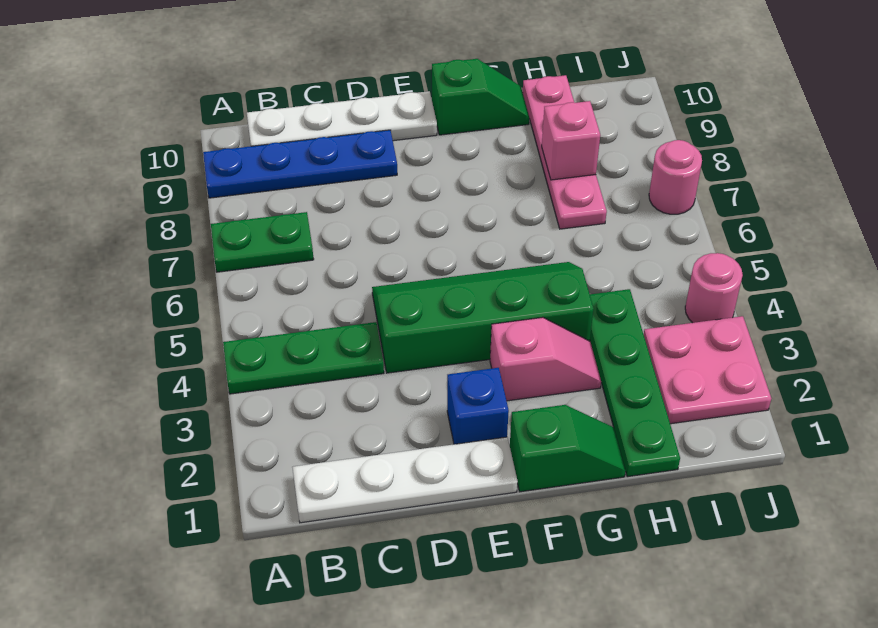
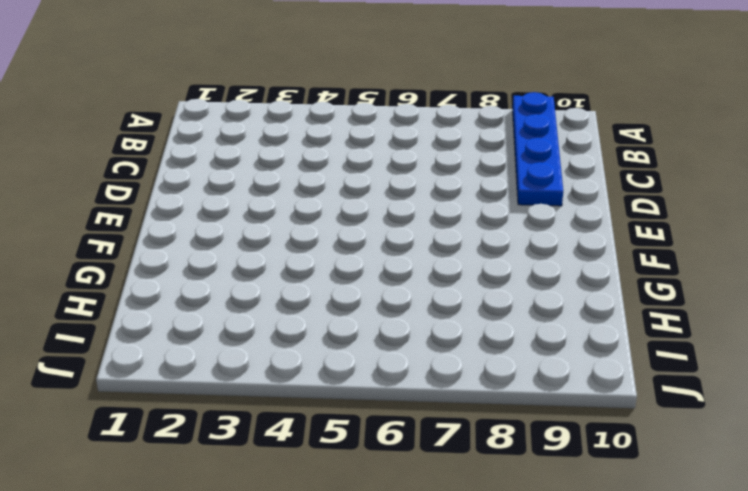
none -> green 1x3 plate [223,322,384,394]
none -> green 1x2 plate [211,212,314,272]
none -> white 1x4 plate [292,437,518,523]

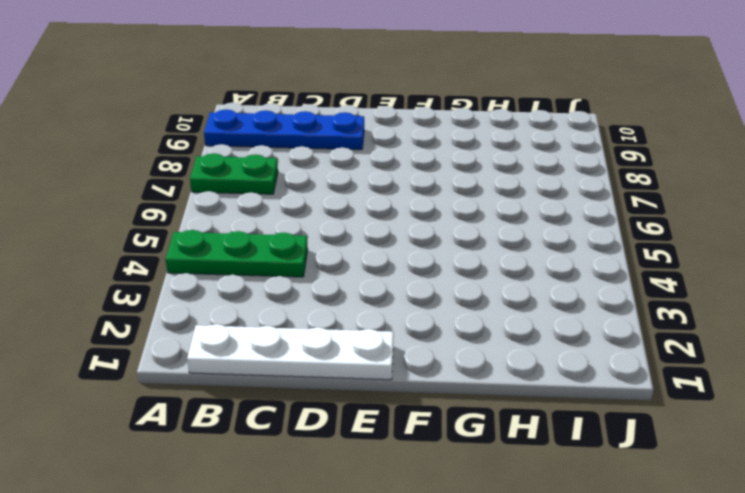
none -> white 1x4 plate [247,91,437,146]
none -> green 2x4 slope [372,262,593,373]
none -> blue 1x1 brick [447,368,509,444]

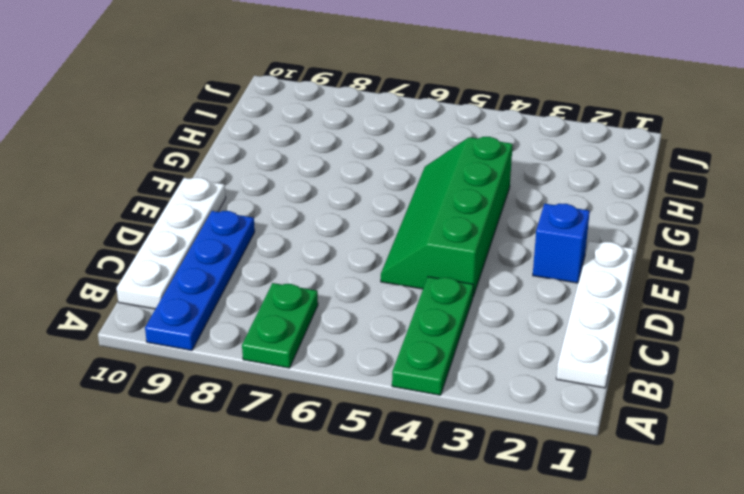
none -> green 1x2 slope [510,405,626,492]
none -> pink 1x2 slope [490,317,601,401]
none -> green 1x2 slope [432,59,529,135]

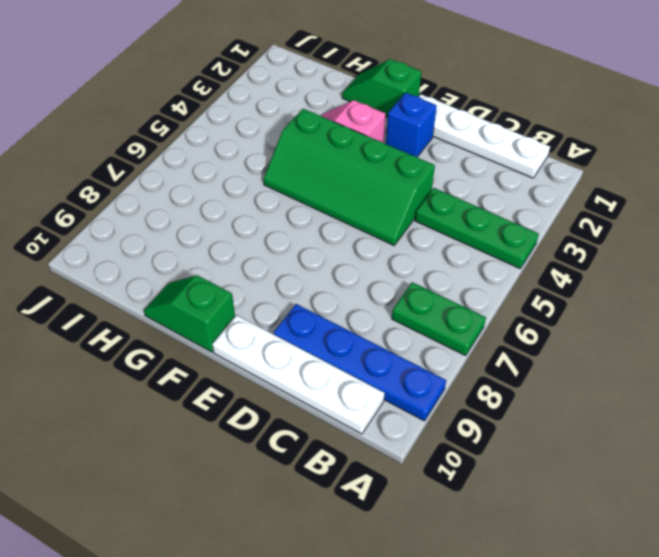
none -> green 1x4 plate [590,289,680,477]
none -> pink 1x4 plate [523,75,607,229]
none -> pink 2x2 plate [644,316,771,424]

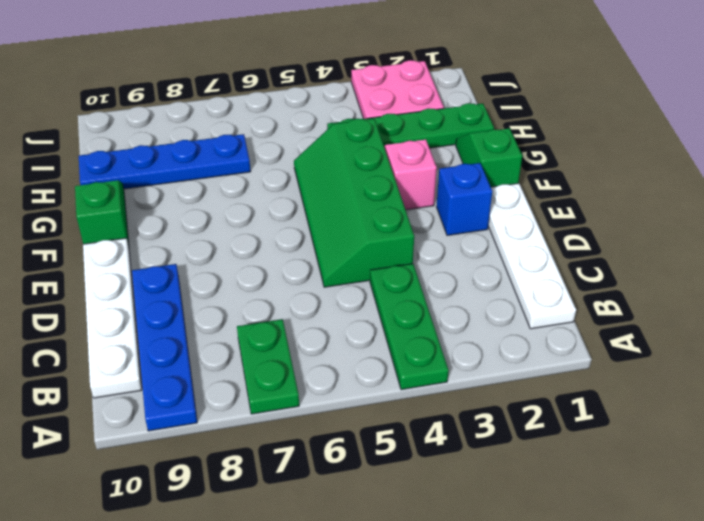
blue 1x4 plate [79,134,251,189] -> pink 1x4 plate [523,75,607,229]
none -> pink 1x1 round brick [685,253,743,323]
none -> pink 1x1 round brick [649,140,702,214]
none -> pink 1x1 brick [542,101,600,180]

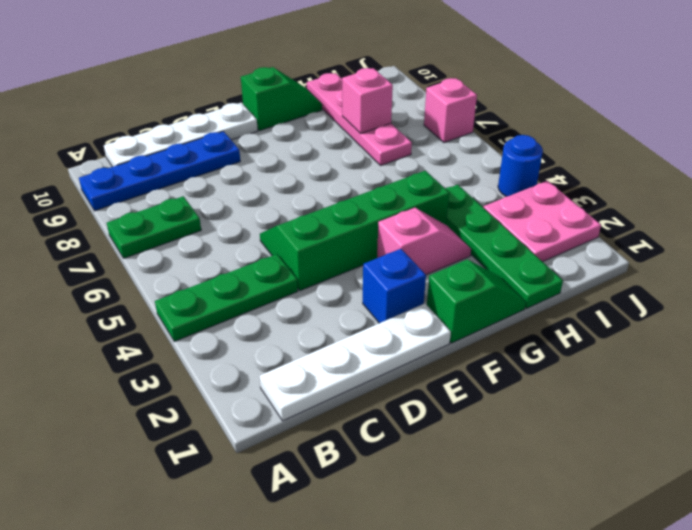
blue 1x1 round brick [498,135,543,197] -> pink 1x1 round brick [685,253,743,323]
pink 1x1 brick [424,78,477,143] -> pink 1x1 round brick [649,140,702,214]

